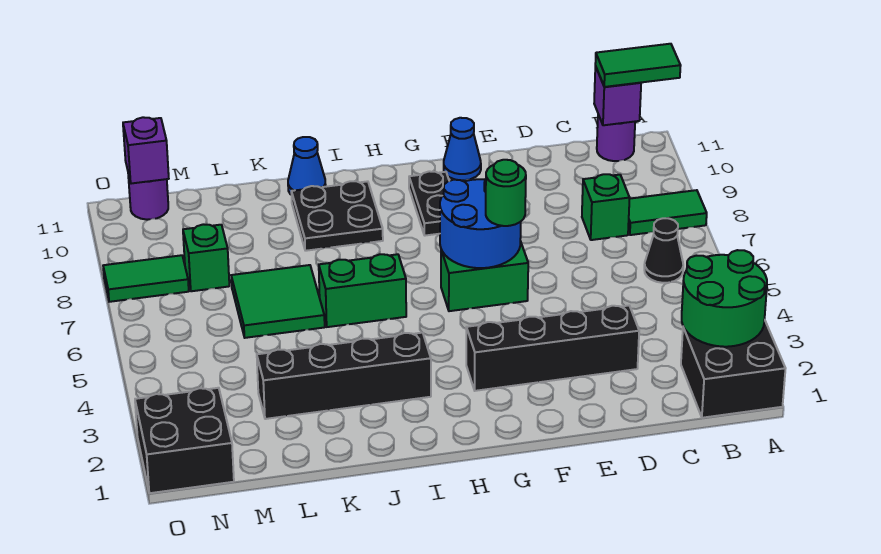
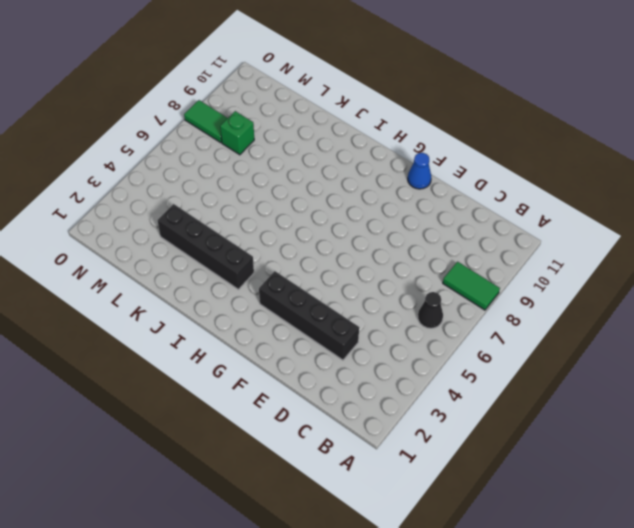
none -> black 2x2 brick [681,320,786,418]
none -> purple 1x1 round brick [597,115,635,161]
none -> green 1x1 brick [582,174,630,240]

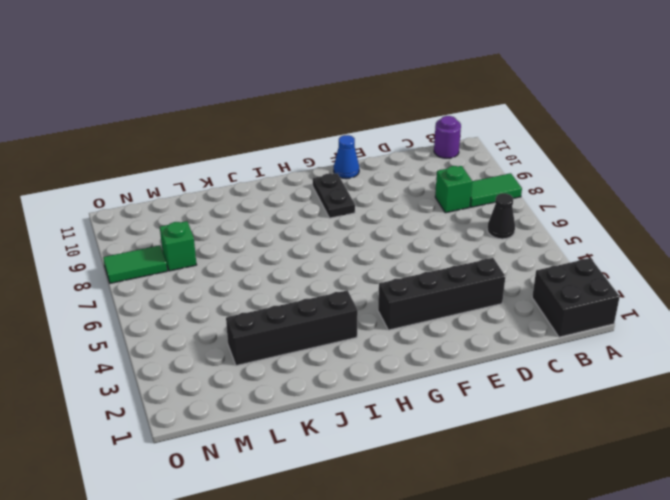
none -> green 1x2 brick [441,241,528,311]
none -> green 1x2 brick [319,254,406,327]
none -> black 2x2 plate [291,181,383,251]

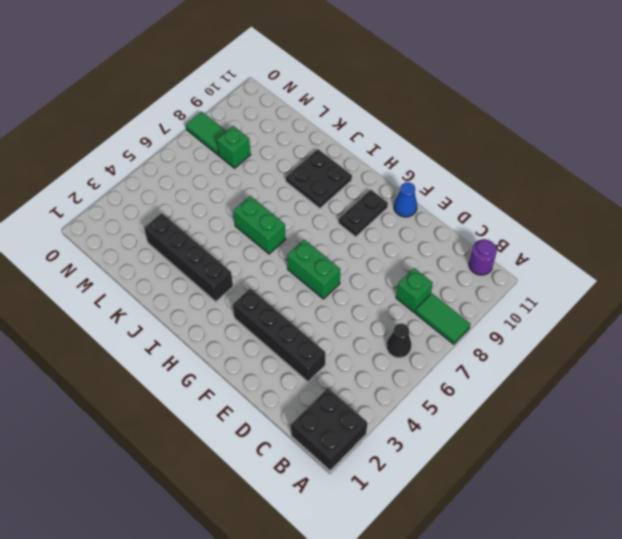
none -> blue 1x1 cone [288,137,326,195]
none -> green 2x2 tile [231,265,325,338]
none -> black 2x2 brick [135,388,234,493]

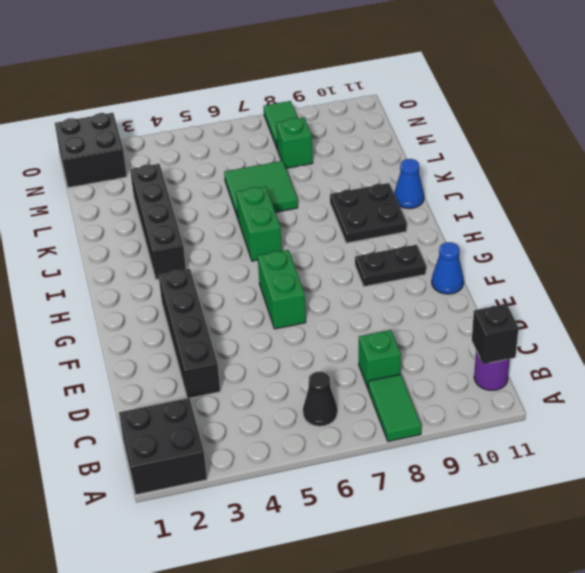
black 1x1 brick [472,304,518,364] -> purple 1x1 brick [594,66,641,125]
none -> purple 1x1 round brick [128,174,168,220]
none -> green 2x2 round brick [682,250,767,347]
none -> blue 2x2 round brick [440,179,521,268]

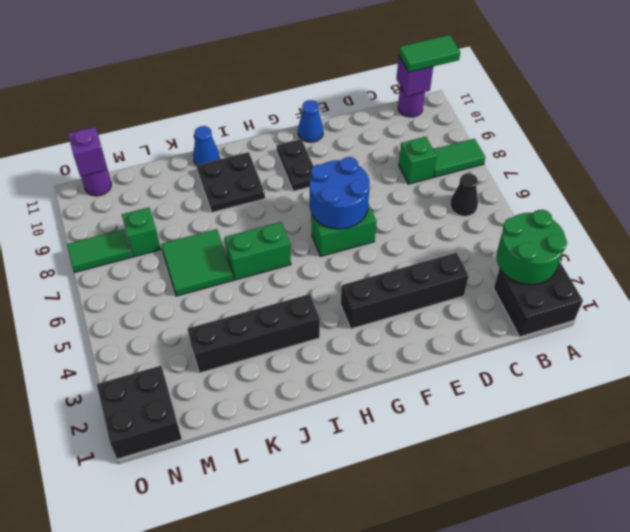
none -> green 1x1 round brick [486,160,526,226]

